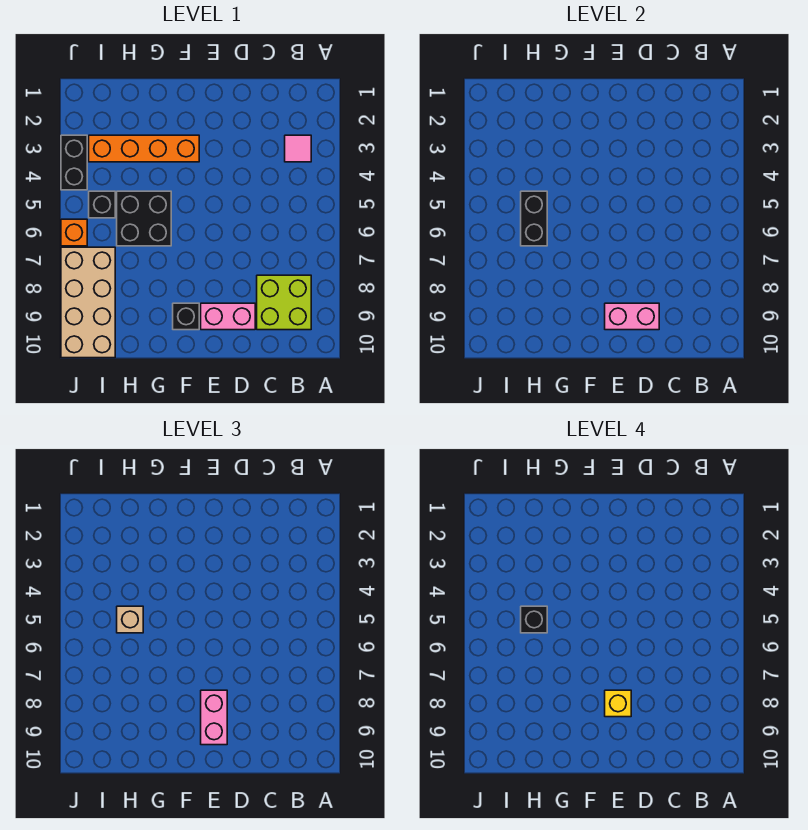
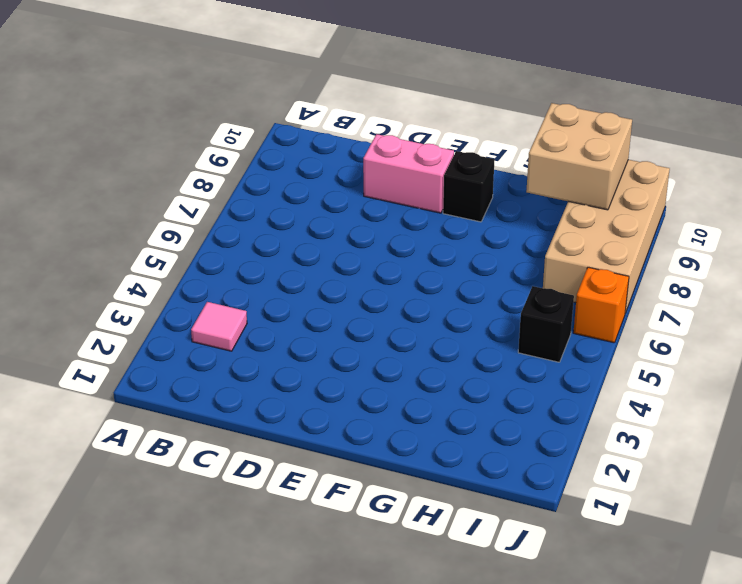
tan 2x2 brick [526,103,632,210] -> none
none -> lime 2x2 brick [257,275,311,330]
none -> orange 1x4 brick [89,135,199,162]
none -> black 2x2 brick [117,191,171,246]

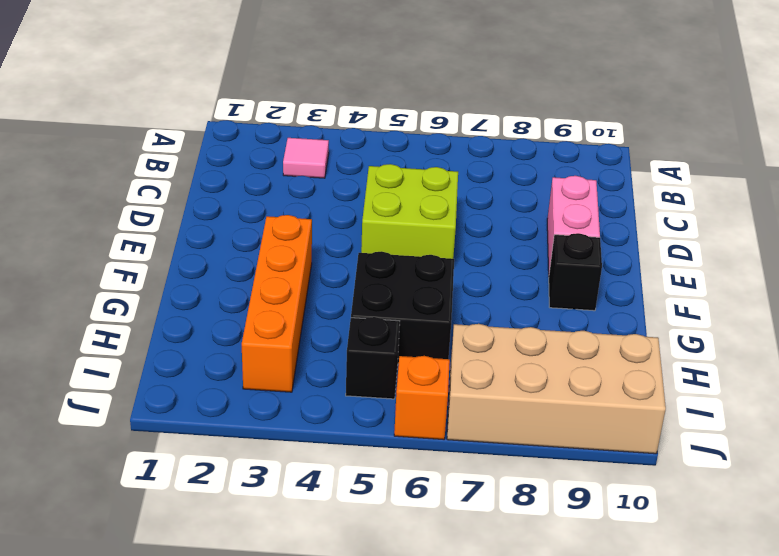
lime 2x2 brick [361,164,458,259] -> lime 2x2 brick moved to [257,275,311,330]
none -> black 1x2 brick [61,135,87,190]
none -> pink 1x2 brick [605,303,659,330]
none -> black 1x2 brick [521,191,547,246]

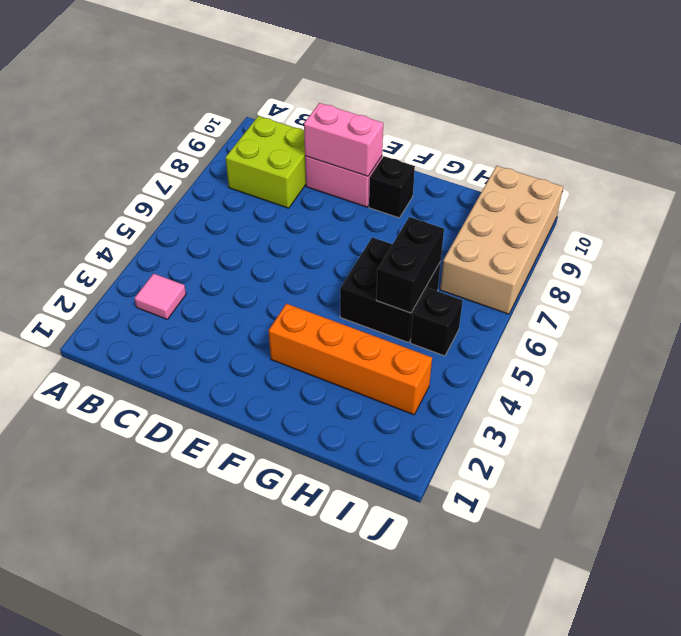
none -> black 1x2 brick [61,135,87,190]
none -> orange 1x1 brick [61,219,87,246]
none -> pink 1x2 brick [201,690,227,745]

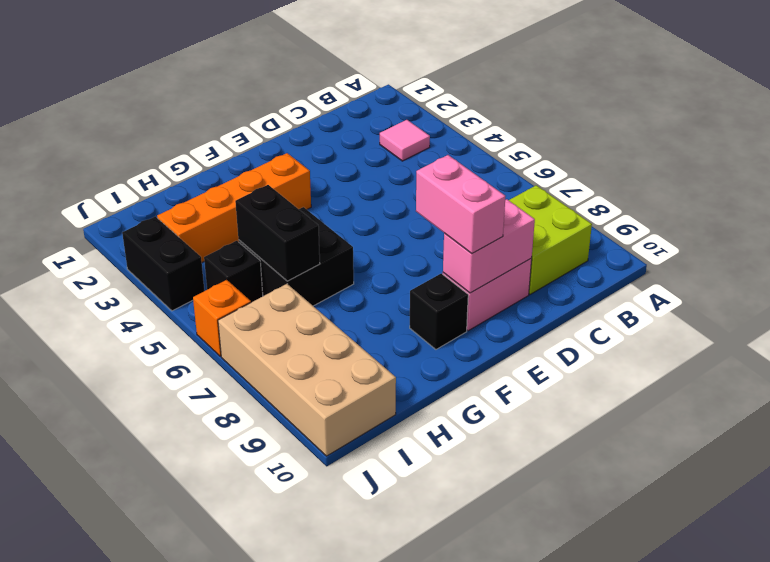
none -> tan 1x1 brick [117,606,143,633]
none -> yellow 1x1 brick [605,690,631,717]
none -> black 1x1 brick [521,606,547,633]

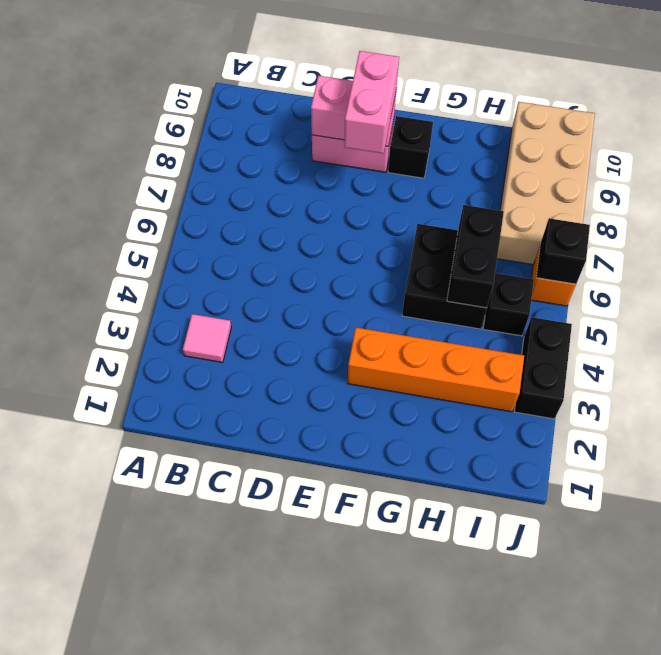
black 1x1 brick [536,218,590,284] -> black 1x1 brick moved to [521,606,547,633]
none -> lime 2x2 brick [257,275,311,330]
none -> tan 1x1 brick [117,606,143,633]
none -> yellow 1x1 brick [605,690,631,717]

